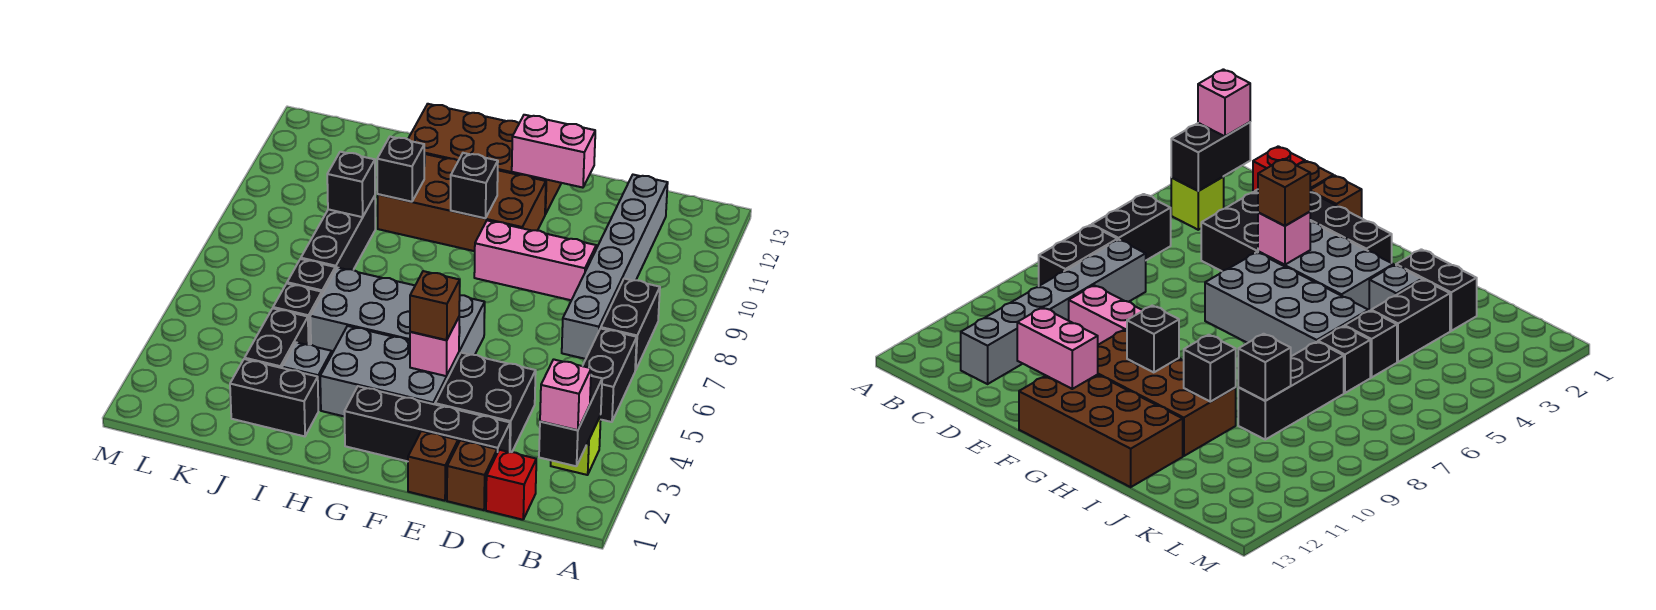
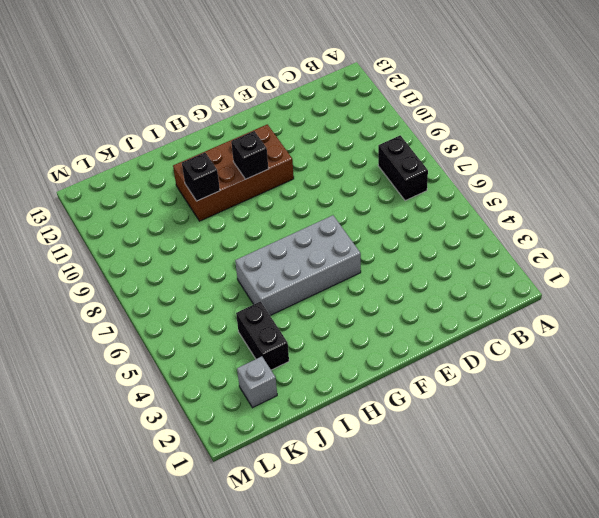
grey 1x1 brick [237,356,277,408] -> grey 1x1 brick moved to [282,342,332,410]
none -> lime 1x1 brick [551,415,601,475]
none -> black 1x2 brick [583,328,637,422]
none -> red 1x1 brick [486,450,536,520]

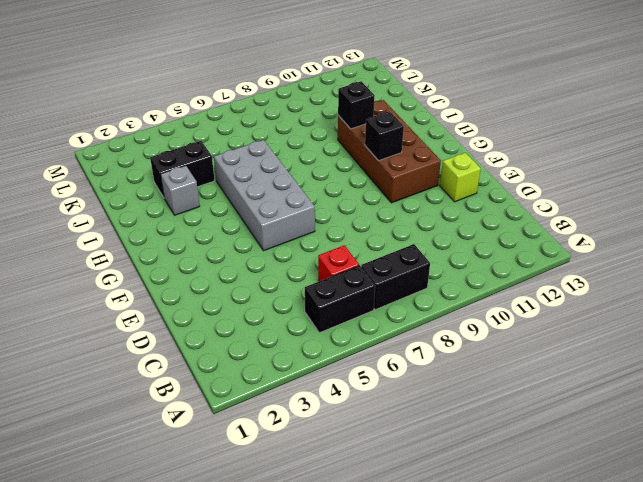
red 1x1 brick [318,245,359,281] -> red 1x1 brick moved to [486,450,536,520]
lime 1x1 brick [440,153,481,202] -> lime 1x1 brick moved to [551,415,601,475]
none -> grey 1x6 brick [562,175,668,359]
none -> brown 1x1 brick [447,440,497,510]
none -> black 1x4 brick [344,386,510,461]

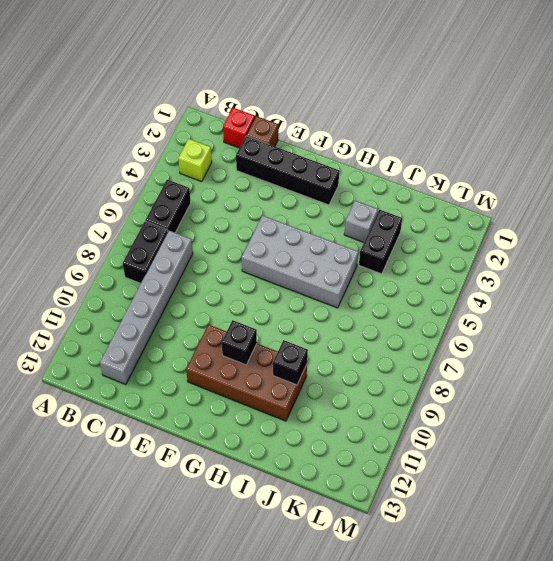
none -> black 2x2 brick [435,353,536,452]
none -> pink 1x3 brick [474,220,596,300]
none -> brown 1x1 brick [408,431,458,501]

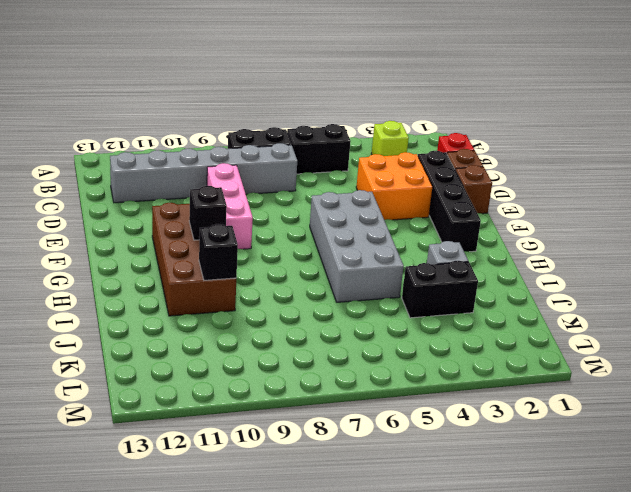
orange 2x2 brick [356,152,433,220] -> black 2x2 brick [435,353,536,452]
none -> grey 2x3 brick [320,326,459,417]
none -> brown 2x4 brick [408,104,561,214]
none -> black 1x2 brick [230,359,318,436]

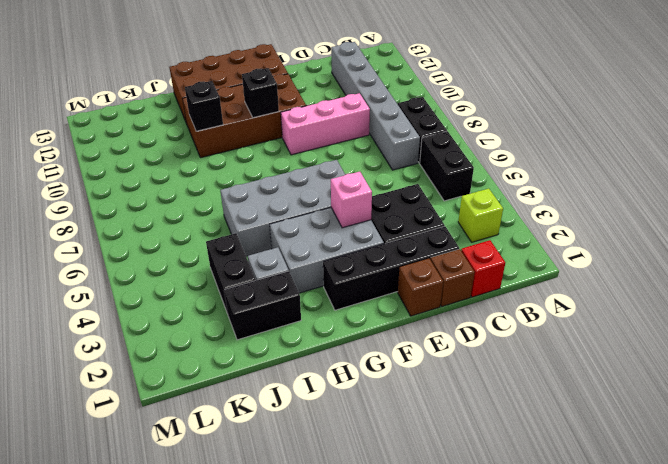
none -> black 1x1 brick [273,284,322,345]
none -> black 1x1 brick [287,259,335,294]
none -> black 1x3 brick [301,196,375,270]

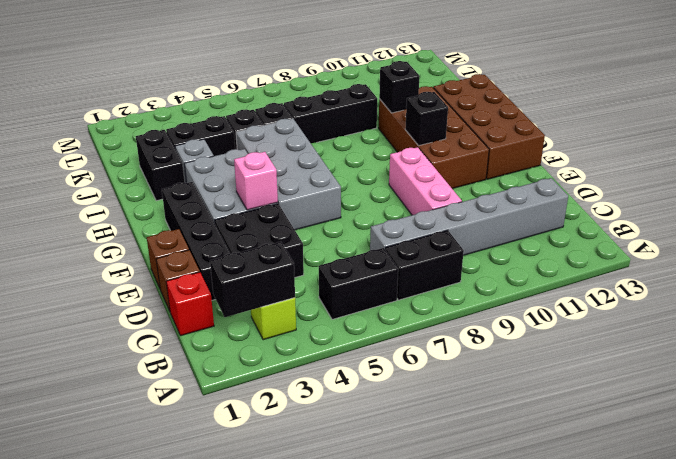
none -> pink 1x2 brick [512,115,595,188]
none -> black 1x1 brick [327,152,375,217]
none -> pink 1x1 brick [540,359,591,430]

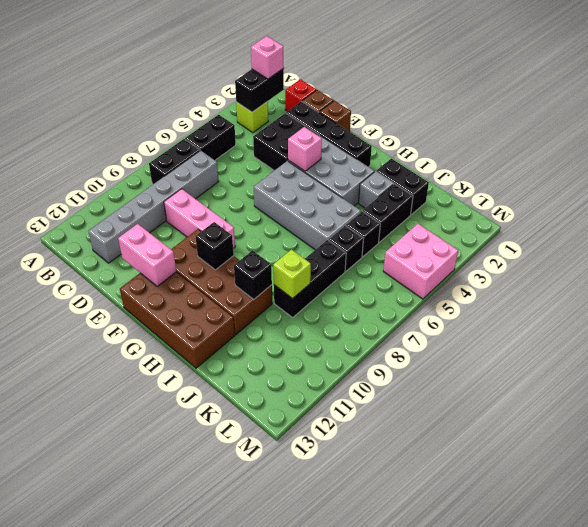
lime 1x1 brick [273,250,311,299] -> black 1x1 brick [327,152,375,217]
pink 2x2 brick [383,224,458,299] -> none
none -> brown 1x1 brick [410,271,460,340]

